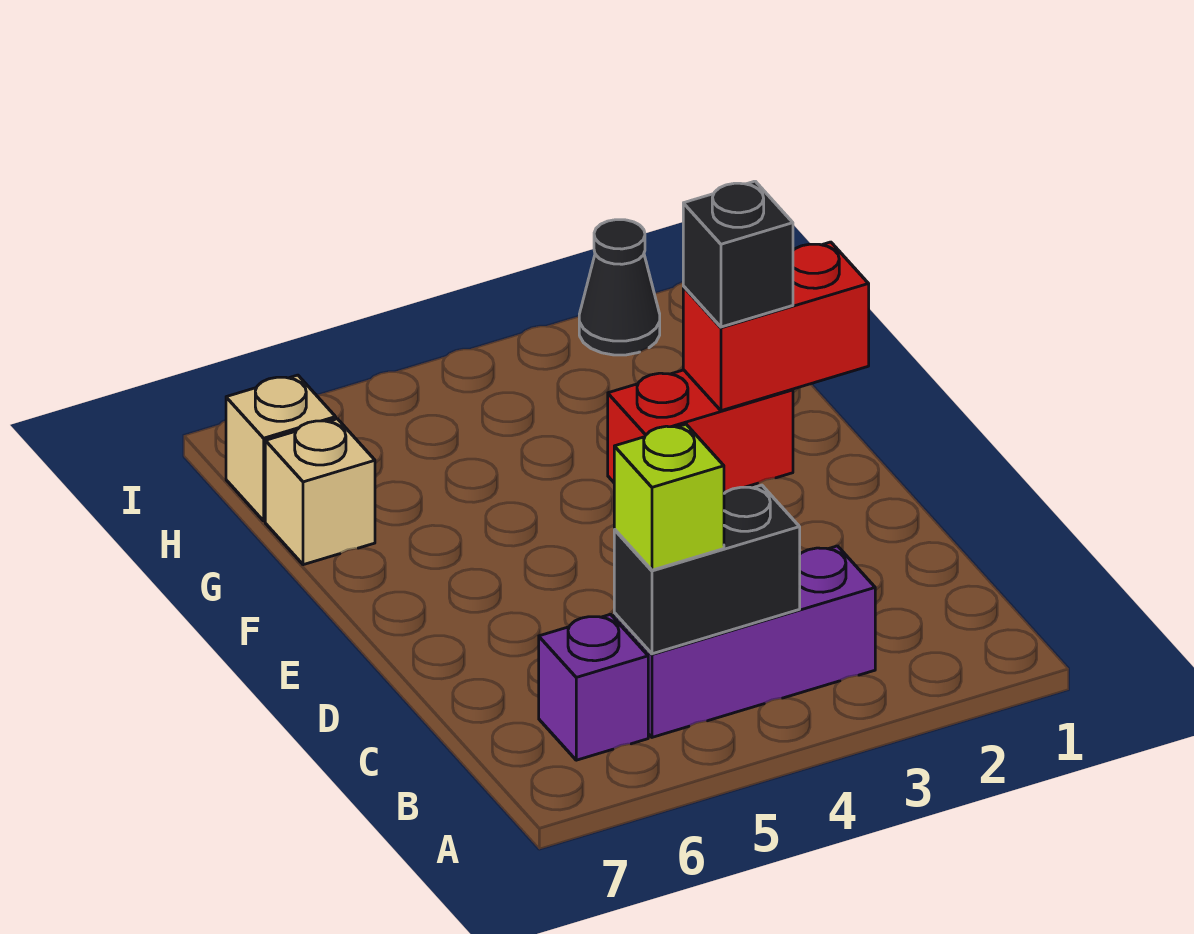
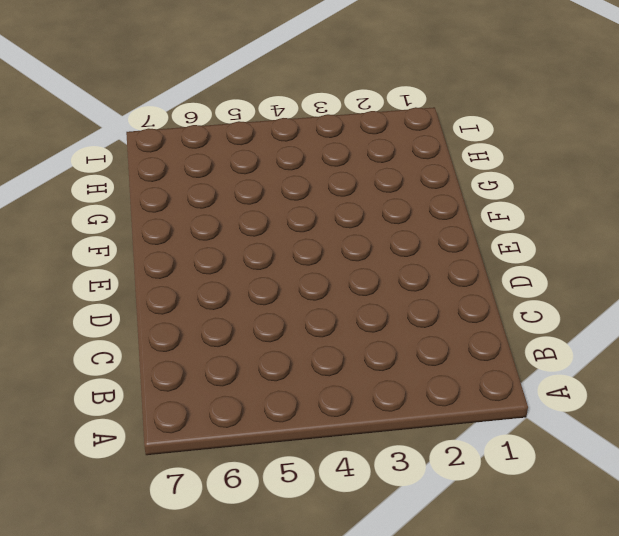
none -> purple 1x3 brick [614,546,875,737]
none -> purple 1x1 brick [539,614,648,760]

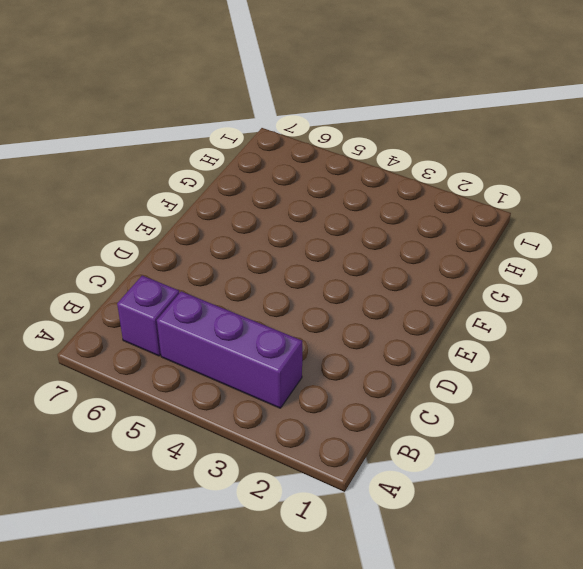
none -> red 1x2 brick [608,370,793,493]
none -> tan 1x1 brick [265,419,375,565]

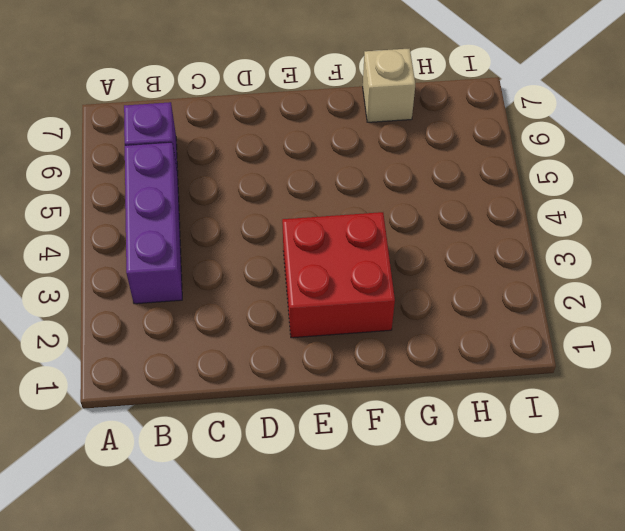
red 2x2 brick [282,212,395,338] -> red 1x2 brick [608,370,793,493]
none -> tan 1x1 brick [226,375,336,521]
none -> black 1x1 cone [579,220,660,355]

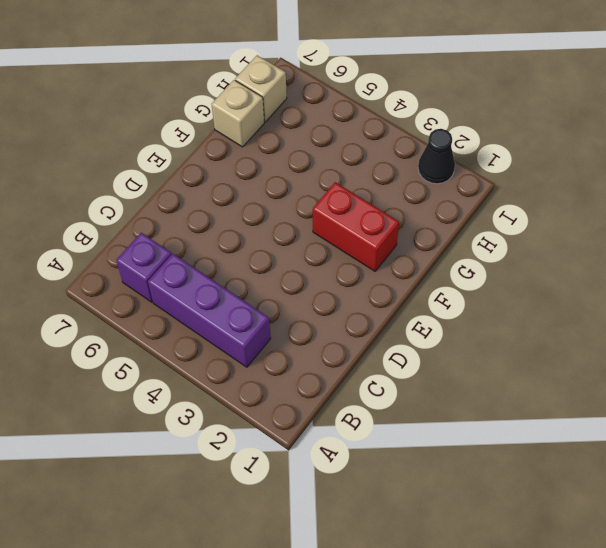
none -> black 1x2 brick [614,485,800,654]
none -> red 1x2 brick [683,242,869,411]

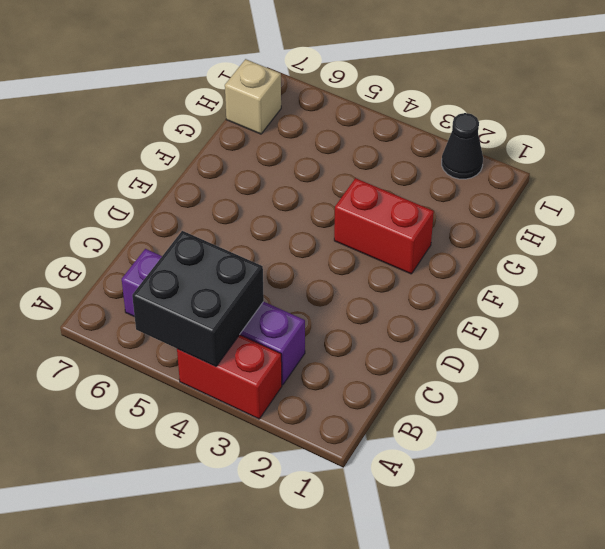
red 1x2 brick [177,335,282,419] -> red 1x2 brick moved to [683,242,869,411]
black 2x2 brick [132,231,264,367] -> black 1x2 brick [614,485,800,654]
none -> tan 1x1 brick [265,419,375,565]
none -> lime 1x1 brick [614,424,724,570]

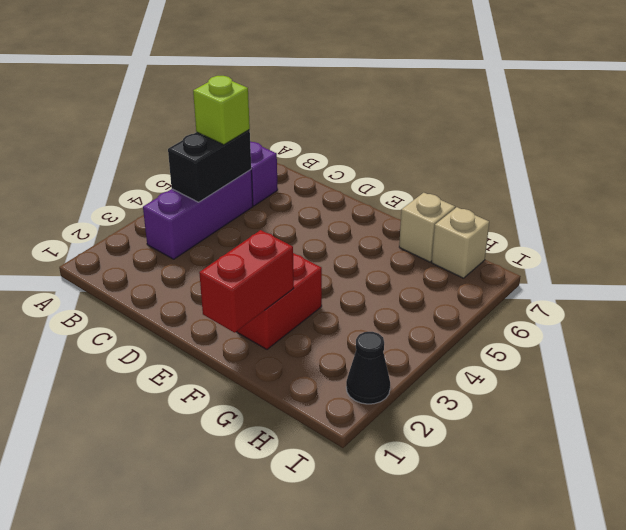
none -> black 1x1 brick [683,181,793,327]

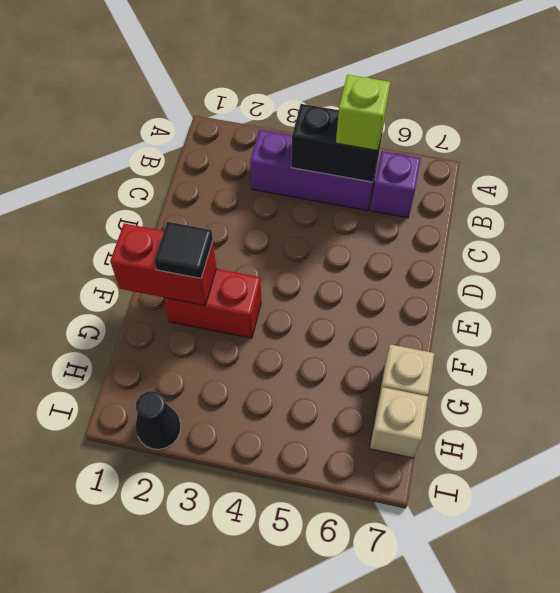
black 1x1 tile [154,222,213,278] -> black 1x1 brick [683,181,793,327]

